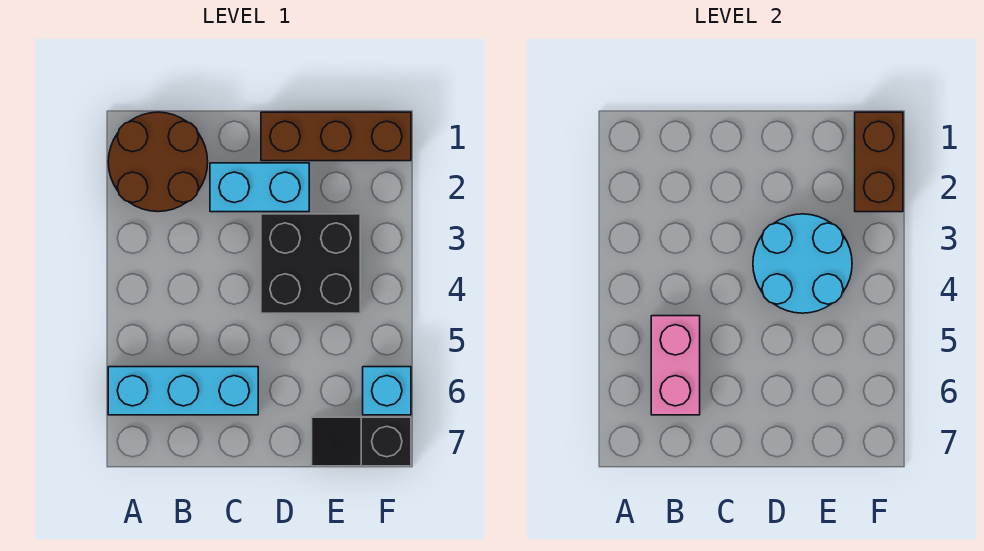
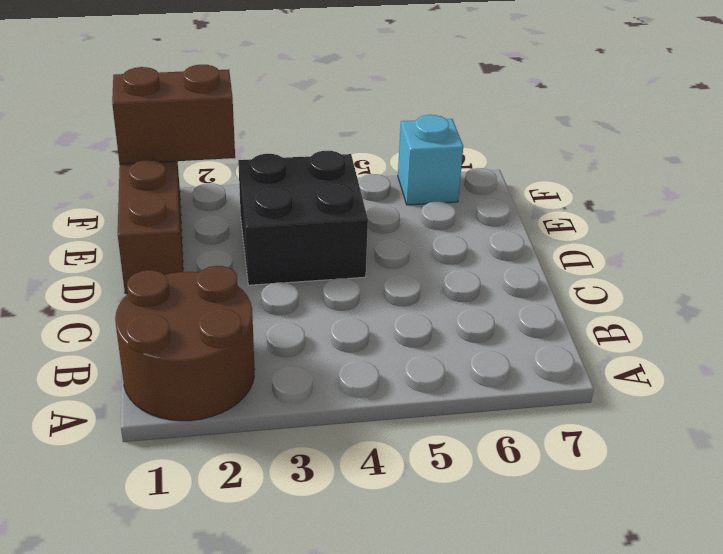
none -> cyan 1x3 brick [108,367,258,415]
none -> cyan 1x2 brick [210,163,309,212]

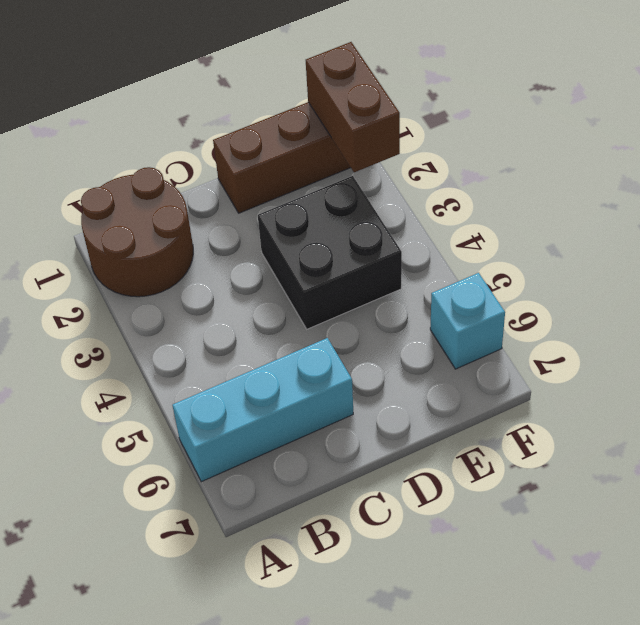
none -> cyan 1x2 brick [210,163,309,212]
none -> black 1x2 slope [312,417,411,466]

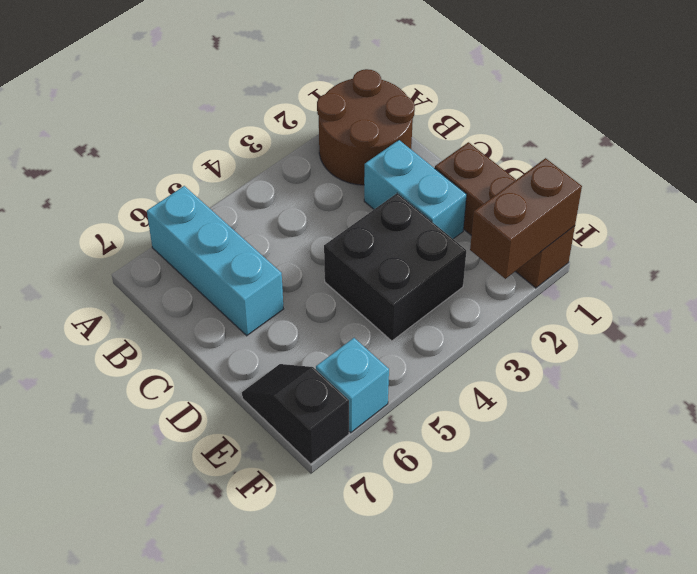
none -> pink 1x2 brick [651,316,700,415]
none -> cyan 2x2 round brick [753,214,852,313]

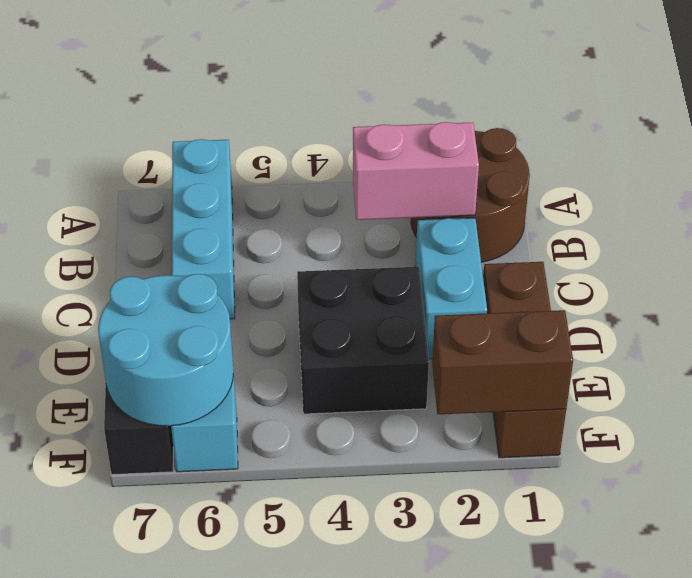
pink 1x2 brick [353,122,479,220] -> pink 1x2 brick moved to [651,316,700,415]
cyan 2x2 round brick [98,274,234,426] -> cyan 2x2 round brick moved to [753,214,852,313]

